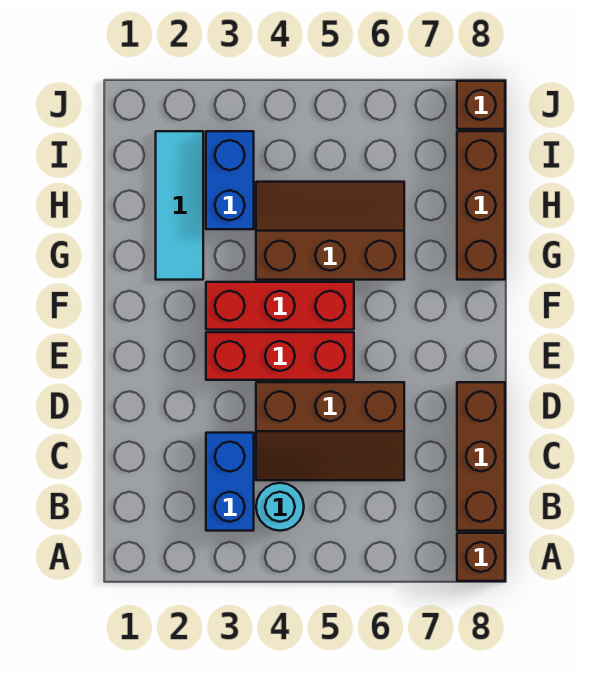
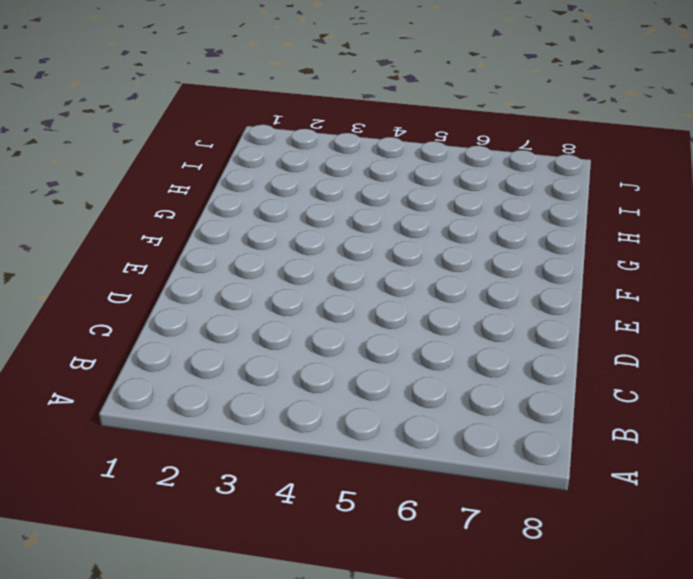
none -> brown 1x1 brick [457,533,505,581]
none -> blue 1x2 brick [206,433,254,531]
none -> cyan 1x1 round brick [256,483,304,531]

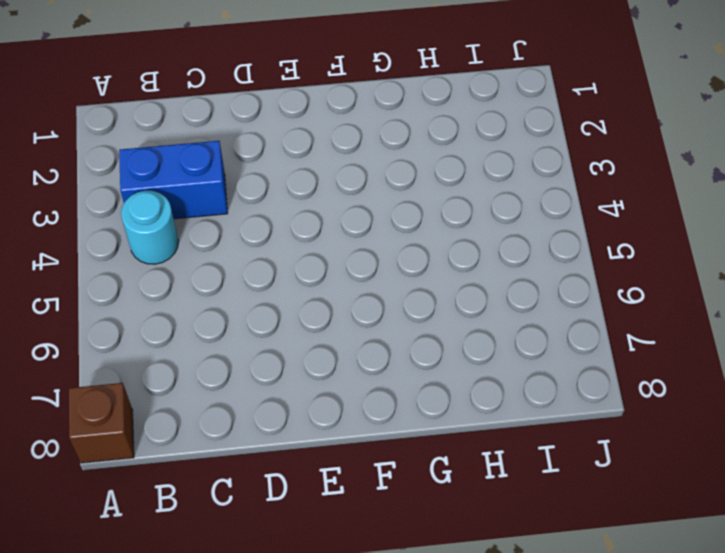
none -> brown 1x3 brick [457,382,505,531]
none -> brown 2x3 slope [256,382,404,480]
none -> red 1x3 brick [206,332,354,380]

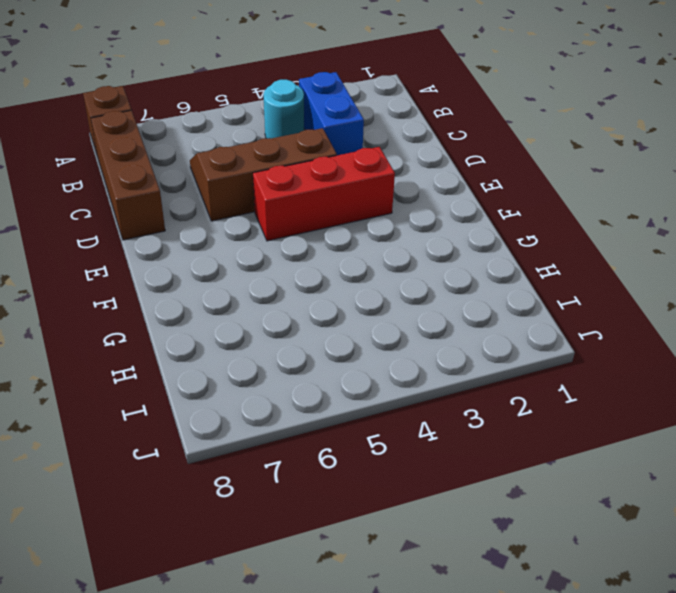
none -> red 1x3 brick [206,282,354,330]
none -> cyan 1x3 tile [156,131,203,280]
none -> brown 2x3 slope [256,182,404,280]

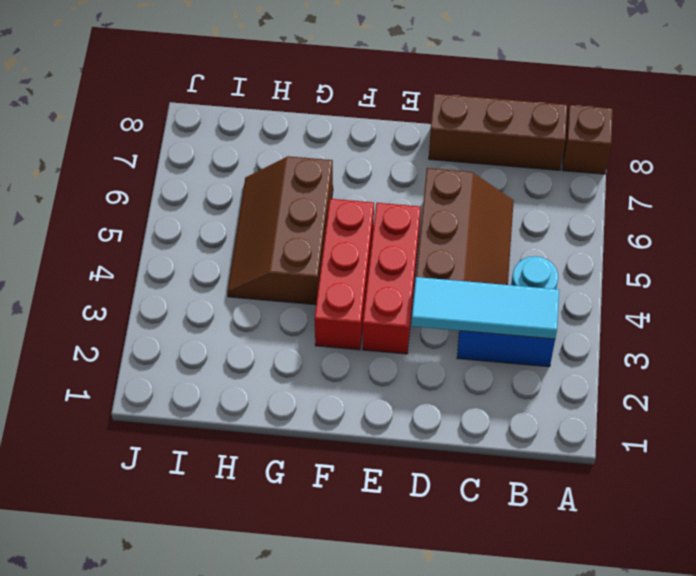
cyan 1x3 tile [411,277,559,339] -> cyan 1x3 tile moved to [156,131,203,280]
none -> brown 1x3 brick [457,131,505,280]
none -> blue 1x2 brick [206,131,254,229]
none -> brown 1x1 brick [457,81,505,129]

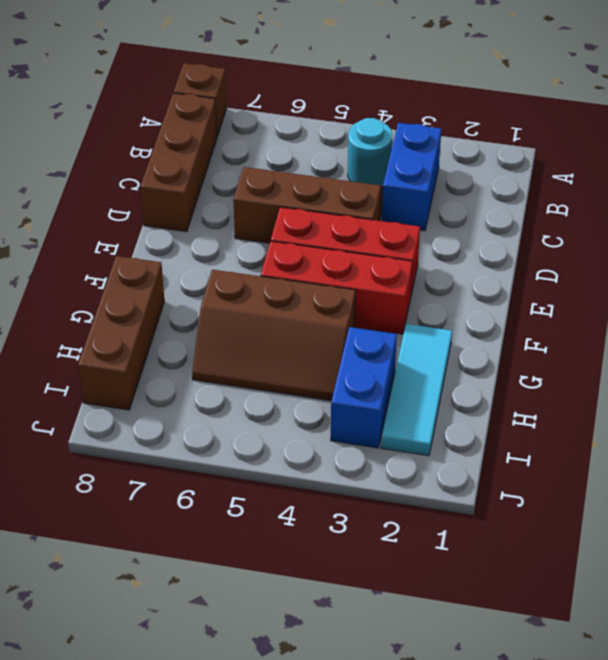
none -> brown 1x1 brick [457,81,505,129]

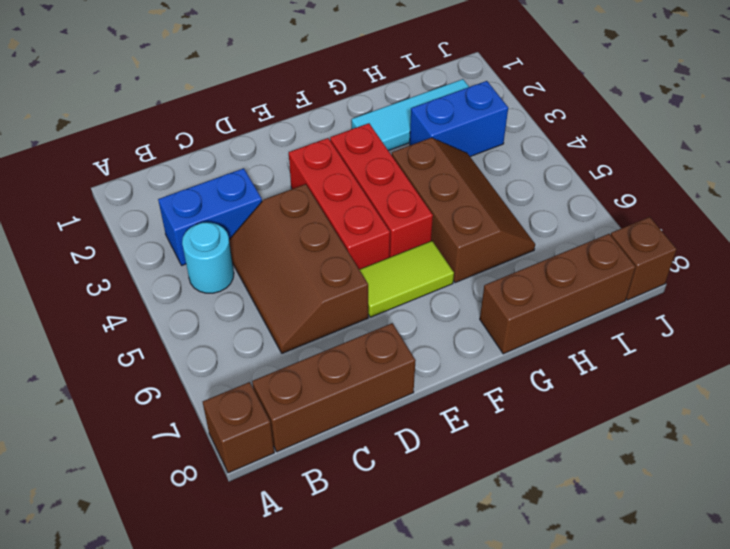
lime 1x2 tile [359,241,454,317] -> none

